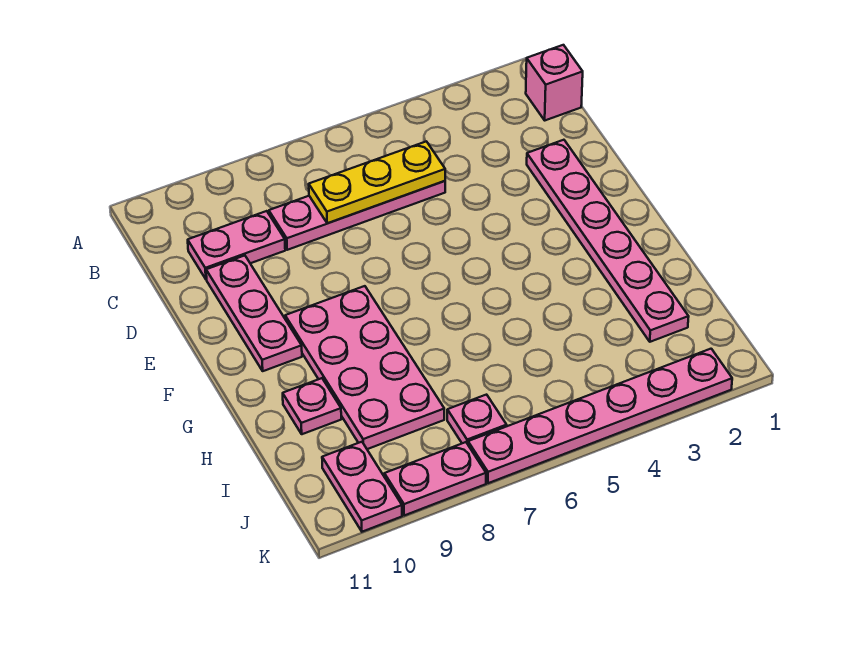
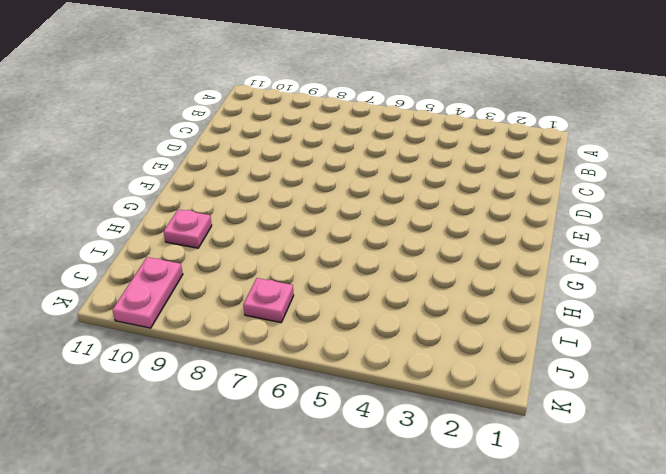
none -> pink 1x1 brick [526,45,583,120]
none -> pink 1x4 plate [269,181,445,250]
none -> pink 1x2 plate [188,211,285,279]

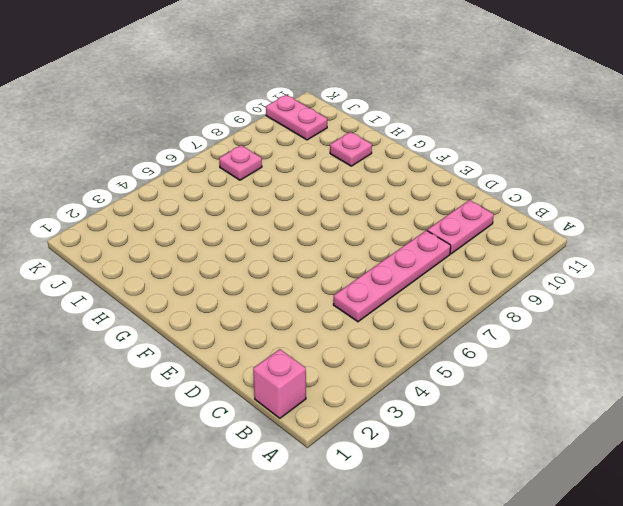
none -> pink 1x6 plate [527,140,689,342]
none -> pink 1x3 plate [206,256,302,371]
none -> pink 2x4 plate [285,286,444,449]

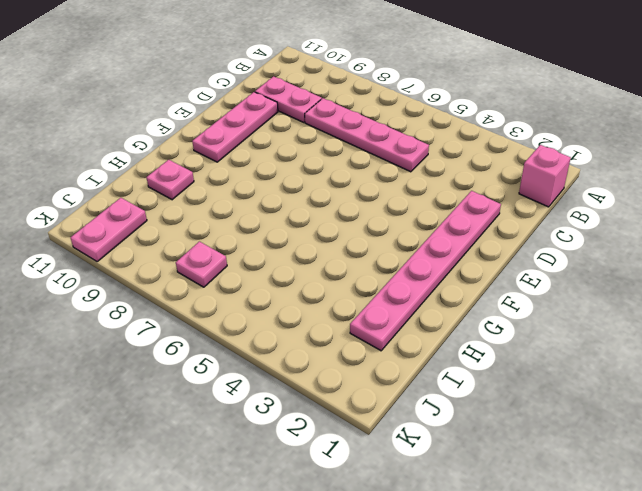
none -> pink 2x4 plate [285,286,444,449]
none -> pink 1x6 plate [468,349,732,483]
none -> pink 1x2 plate [384,442,486,516]

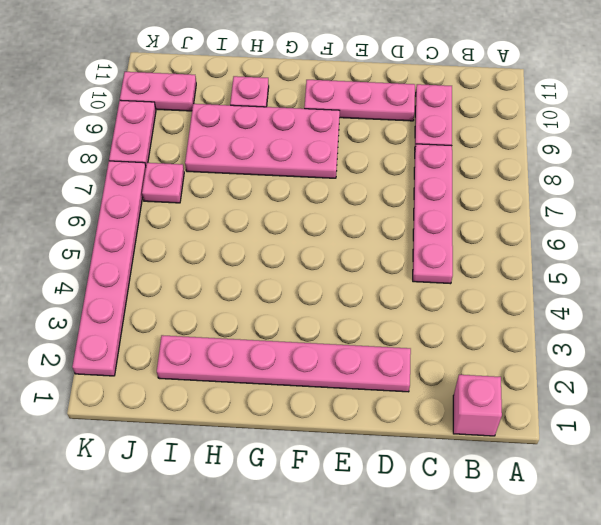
none -> yellow 1x3 plate [309,141,445,223]

